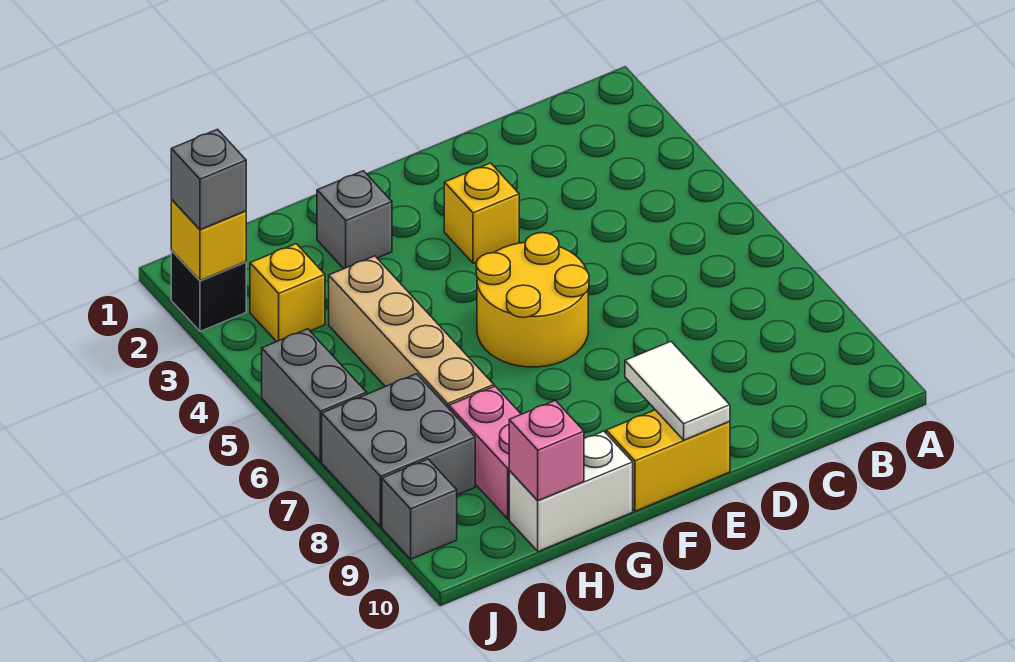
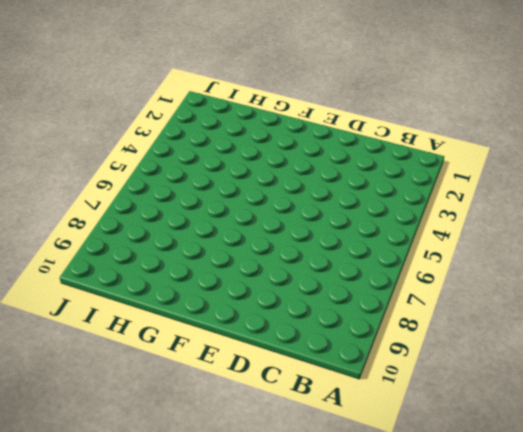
none -> yellow 1x1 brick [444,163,519,263]
none -> yellow 2x2 round brick [476,233,589,367]
none -> yellow 1x2 brick [606,410,730,511]

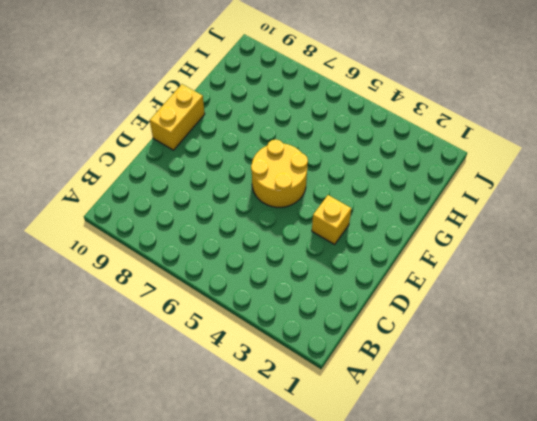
none -> grey 1x1 brick [317,171,392,269]
none -> white 1x2 brick [509,431,633,551]
none -> tan 1x4 brick [329,256,494,408]

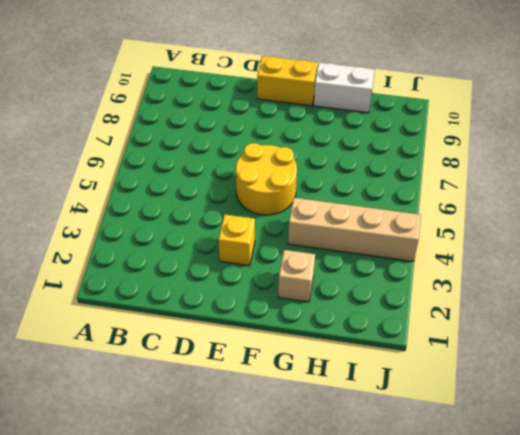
tan 1x1 brick [278,250,315,302] -> grey 1x1 brick [317,171,392,269]
tan 1x4 brick [288,198,421,261] -> tan 1x4 brick turned to [329,256,494,408]
none -> pink 1x2 brick [449,386,521,519]
none -> yellow 1x1 brick [250,244,325,342]
none -> grey 2x2 brick [322,374,475,527]

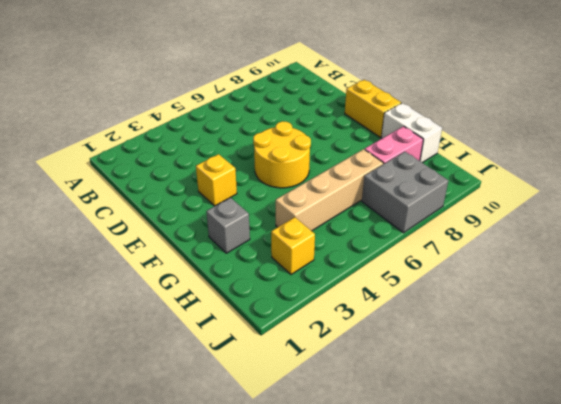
none -> black 1x1 brick [171,251,246,331]
none -> grey 1x2 brick [262,329,367,462]
none -> grey 1x1 brick [382,459,457,559]

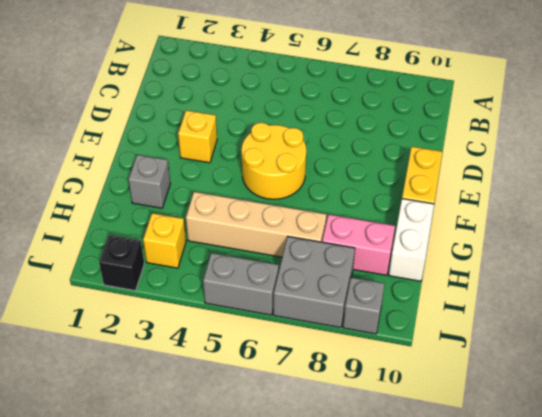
none -> white 1x2 tile [625,341,730,440]
none -> pink 1x1 brick [509,400,584,501]
none -> yellow 1x1 brick [171,200,246,281]

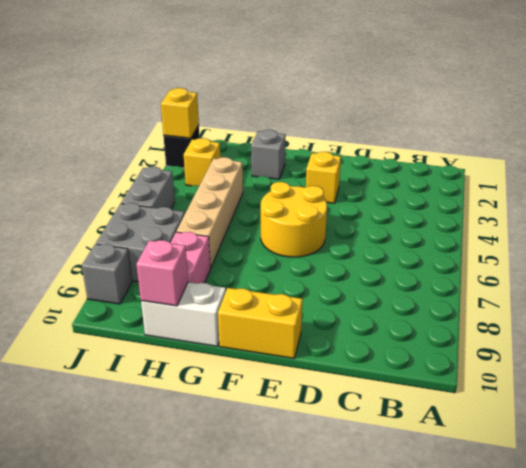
none -> white 1x2 tile [625,341,730,440]
none -> grey 1x1 brick [171,129,246,230]

